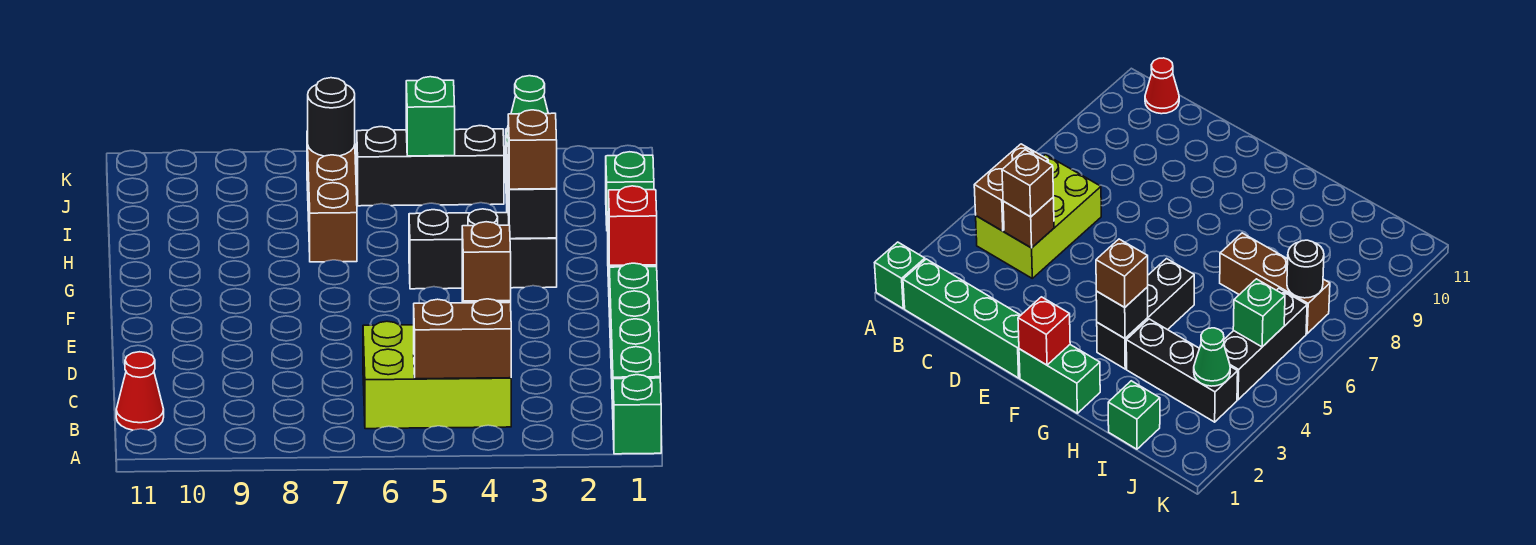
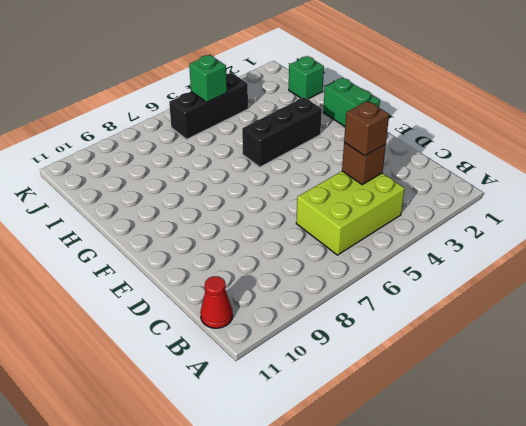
none -> green 1x1 brick [613,375,661,454]
none -> green 1x4 brick [609,263,660,409]
none -> black 1x3 brick [1126,319,1238,422]

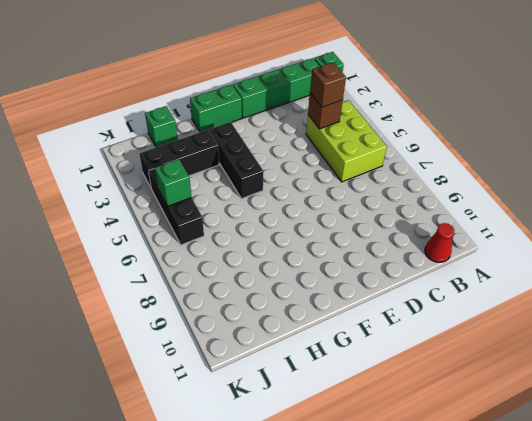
none -> brown 1x3 brick [307,131,357,262]
none -> brown 1x2 brick [414,299,511,379]
none -> red 1x1 brick [609,186,657,265]

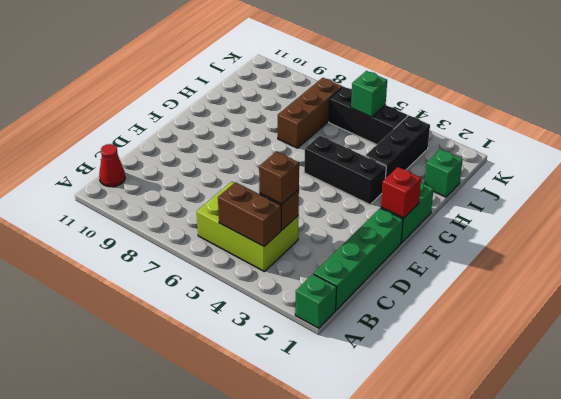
none -> black 1x1 brick [508,167,557,239]
none -> green 1x1 cone [506,76,548,146]
none -> black 1x1 round brick [308,78,355,156]

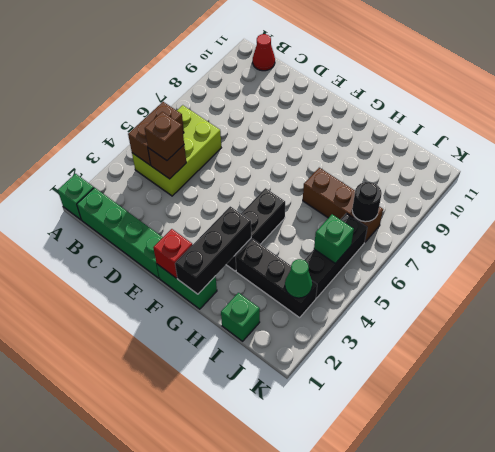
black 1x3 brick [175,206,251,294] -> black 1x1 brick [508,167,557,239]
none -> brown 1x1 brick [508,110,557,189]

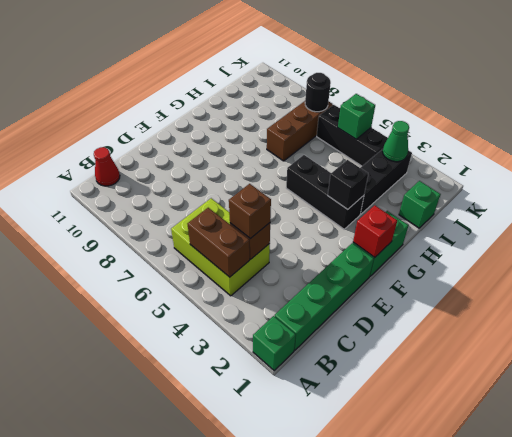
none -> brown 1x1 brick [508,110,557,189]

